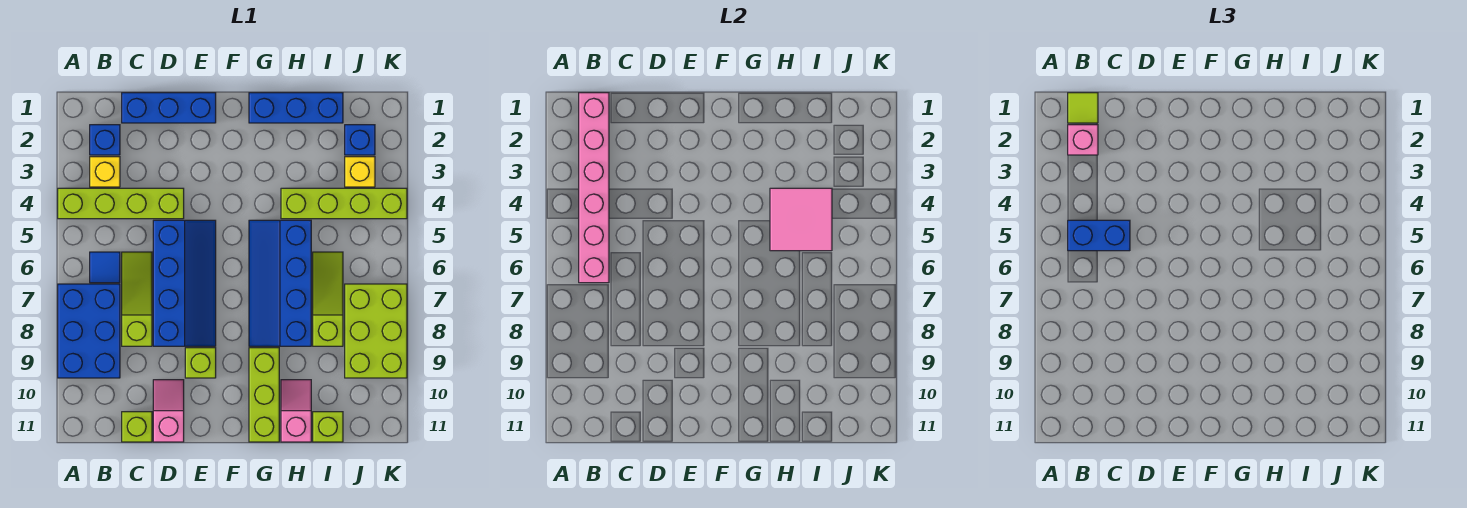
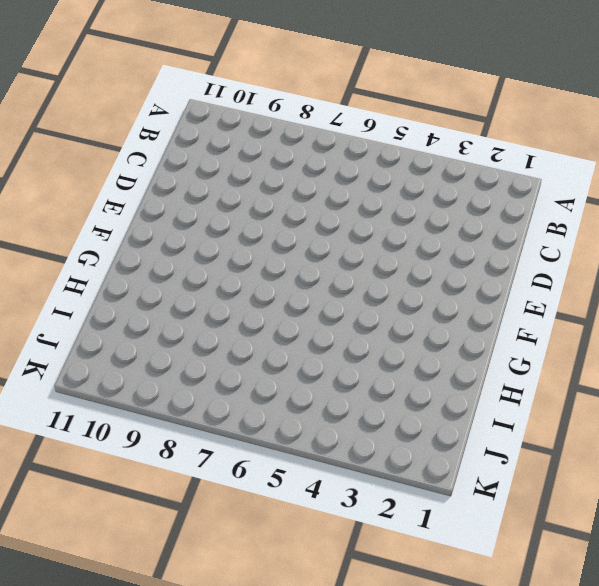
none -> lime 1x4 brick [58,188,184,219]
none -> blue 2x3 brick [58,284,120,378]
none -> blue 1x1 brick [90,125,120,155]

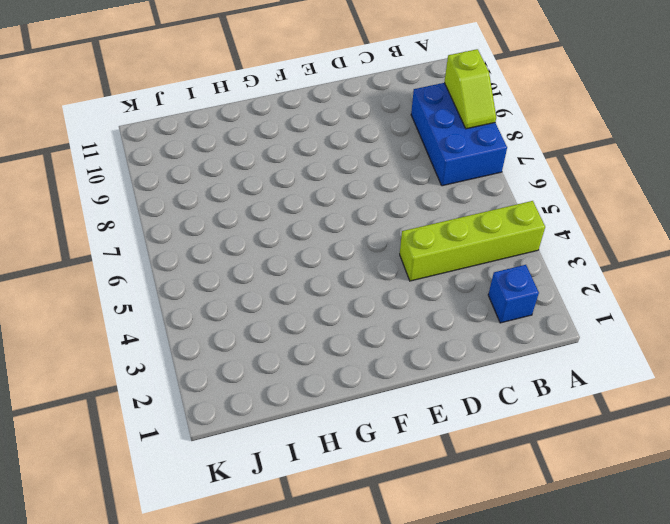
lime 1x2 slope [444,49,496,129] -> none
none -> yellow 1x1 brick [90,157,120,187]
none -> blue 1x1 tile [90,252,120,283]
none -> blue 1x3 brick [122,93,216,123]

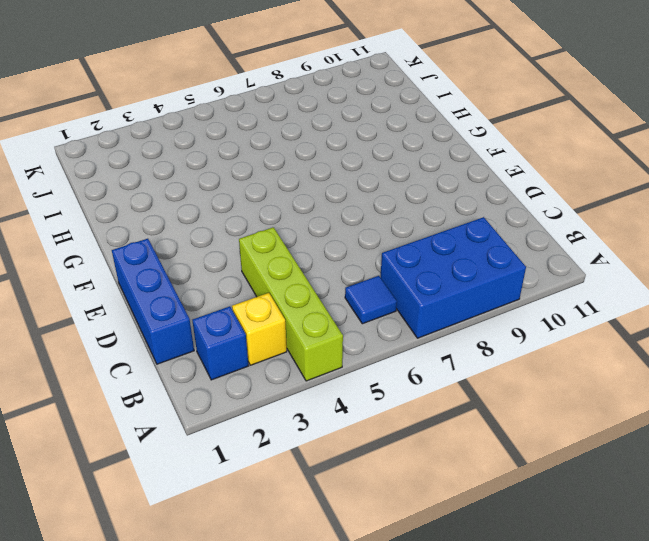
none -> lime 1x3 slope [122,252,152,346]
none -> lime 1x1 brick [122,412,152,442]
none -> blue 2x4 slope [153,220,216,346]

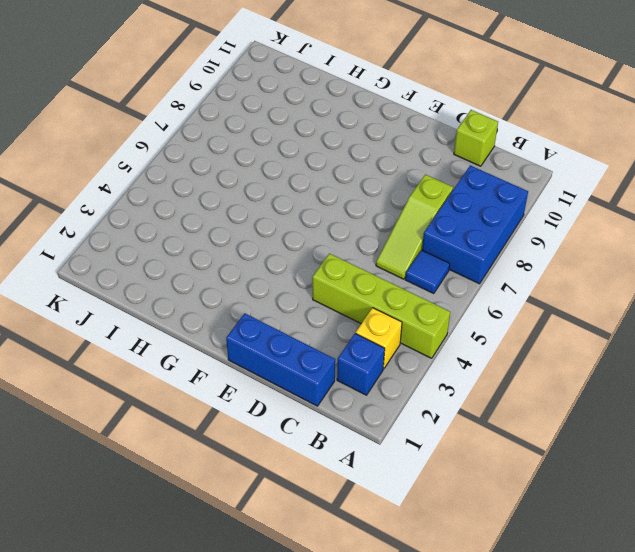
none -> blue 2x4 slope [153,220,216,346]
none -> pink 1x2 slope [153,380,184,442]
none -> lime 1x1 brick [185,348,216,378]

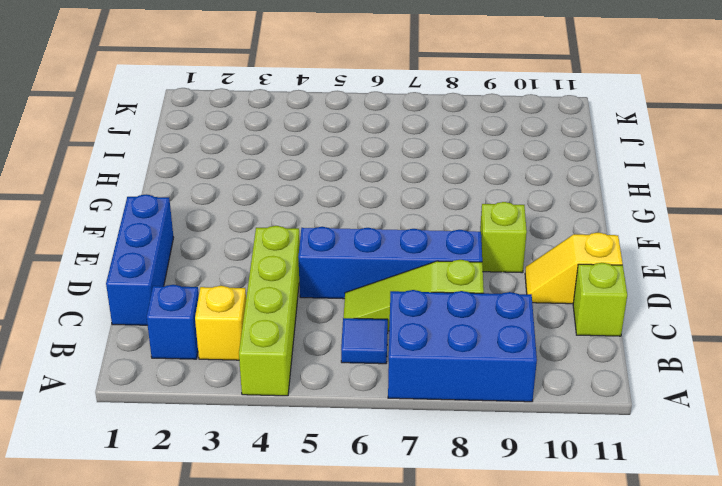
yellow 1x2 slope [525,232,623,304] -> pink 1x2 slope [153,380,184,442]
none -> blue 1x3 brick [249,93,343,123]
none -> blue 2x4 slope [249,220,311,346]
none -> lime 1x3 brick [249,348,279,442]

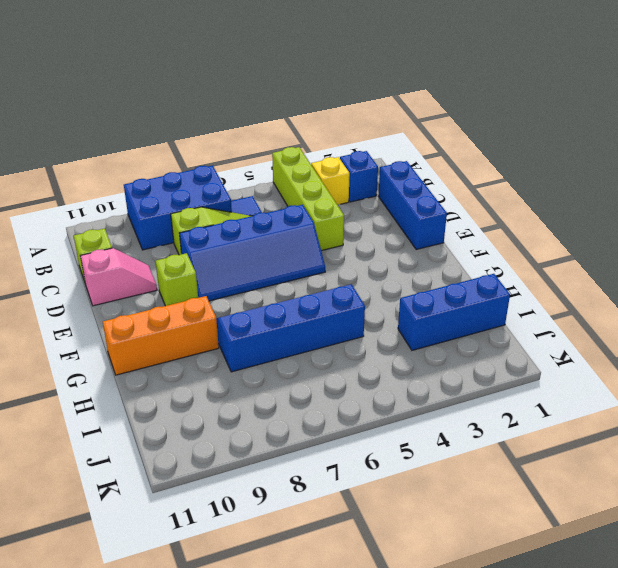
orange 1x3 brick [103,296,219,375] -> lime 1x3 brick [249,348,279,442]
blue 1x3 brick [398,274,510,350] -> blue 1x3 brick turned to [249,93,343,123]
none -> lime 1x4 brick [281,188,407,219]
none -> pink 1x2 slope [281,380,311,442]
none -> lime 1x3 slope [313,252,343,346]

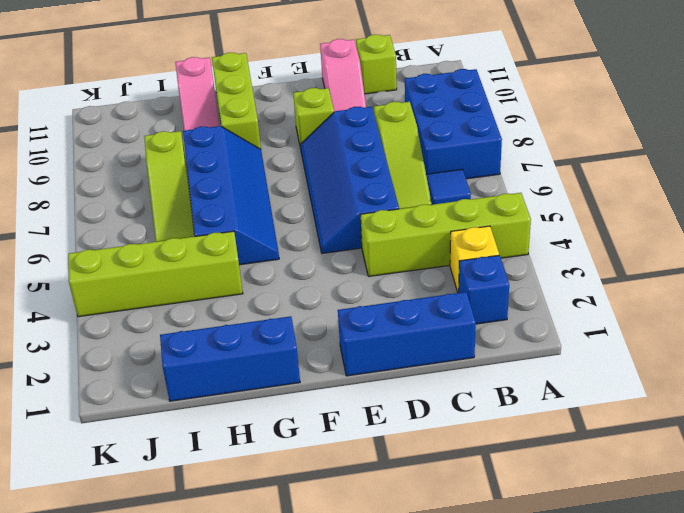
none -> lime 1x1 brick [313,412,343,442]
none -> blue 1x1 brick [345,125,375,155]
none -> yellow 1x1 brick [345,157,375,187]

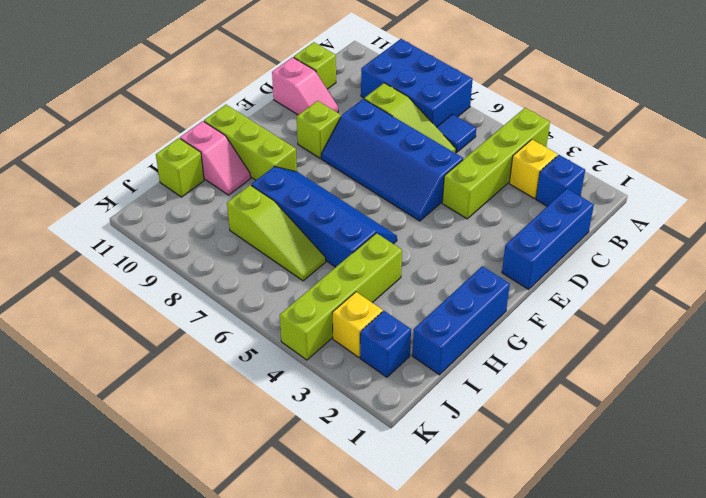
none -> lime 2x3 brick [345,284,407,378]
none -> pink 1x6 brick [579,93,609,283]
none -> pink 2x2 tile [770,188,832,251]

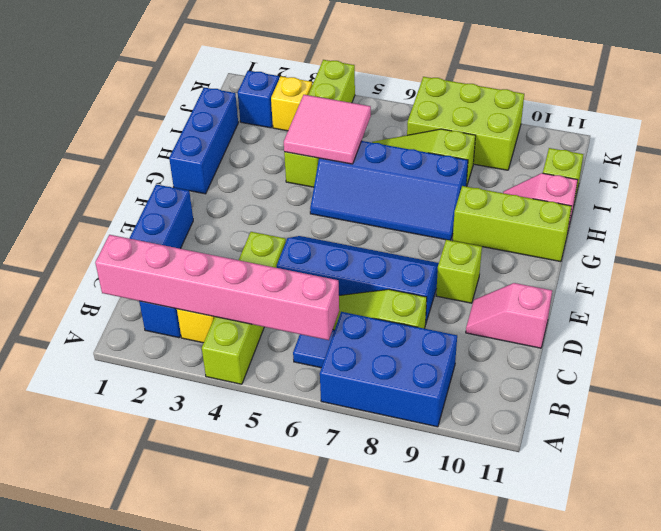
none -> lime 1x1 brick [122,412,152,442]
none -> lime 1x1 tile [1068,93,1098,123]
none -> pink 1x1 brick [1068,125,1098,155]

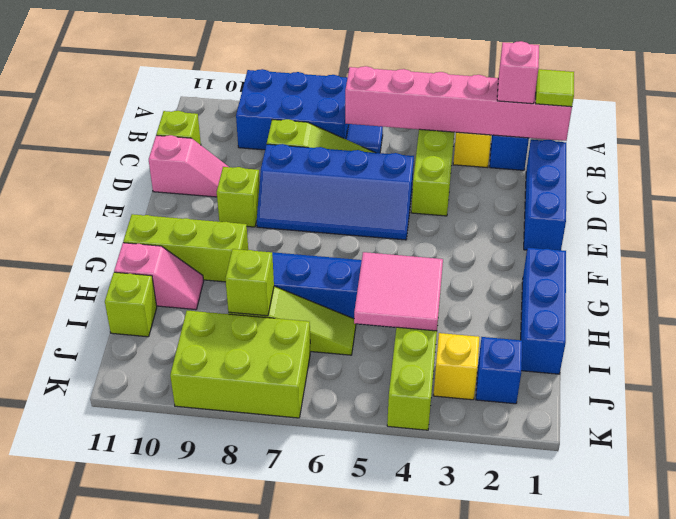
lime 1x1 brick [225,249,274,316] -> none
none -> blue 1x2 brick [1068,220,1130,251]

